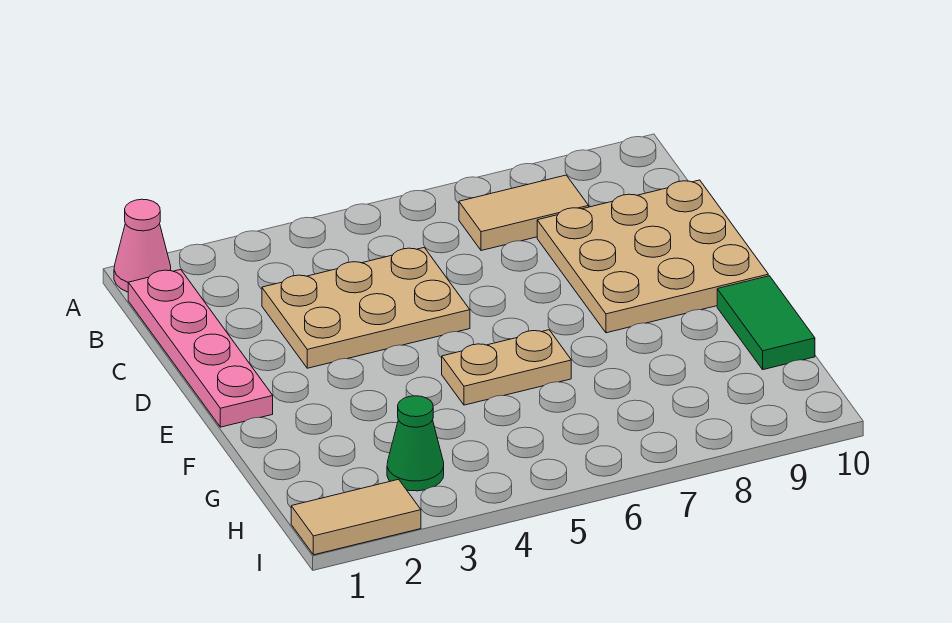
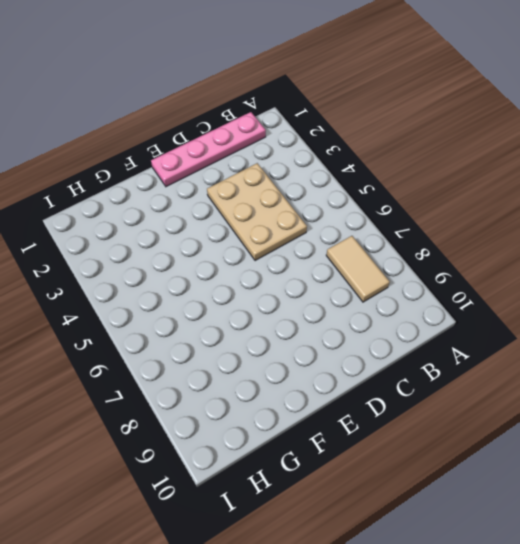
none -> pink 1x1 cone [114,199,171,292]
none -> tan 3x3 plate [537,180,768,333]

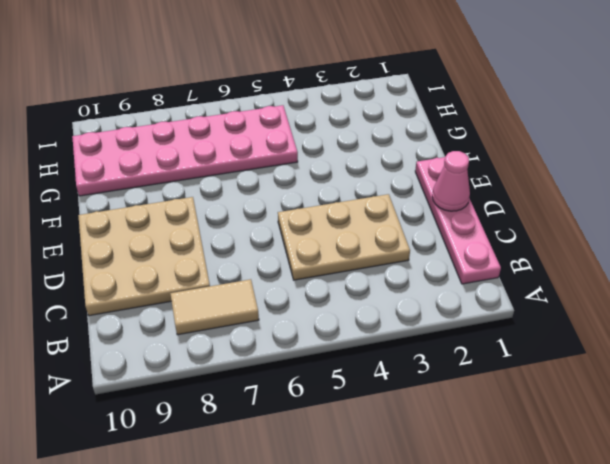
pink 1x1 cone [432,151,470,211] -> pink 1x1 cone moved to [114,199,171,292]
pink 2x6 plate [72,105,298,196] -> green 1x2 tile [717,276,815,370]
none -> tan 1x2 plate [442,330,571,405]
none -> green 1x1 cone [387,396,444,491]

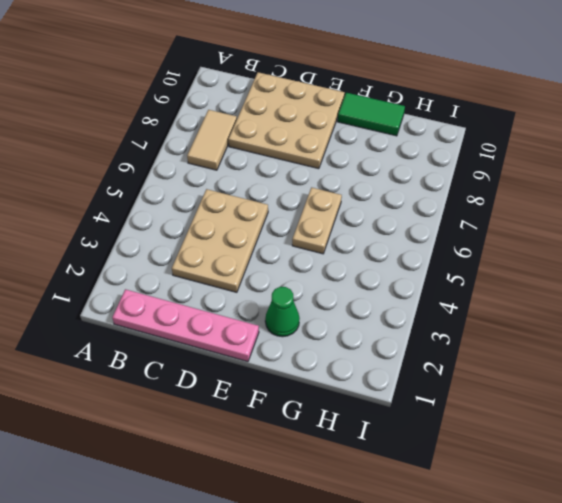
green 1x1 cone [265,287,300,337] -> green 1x1 cone moved to [387,396,444,491]
none -> pink 1x1 cone [114,199,171,292]
none -> tan 1x2 tile [291,479,421,555]

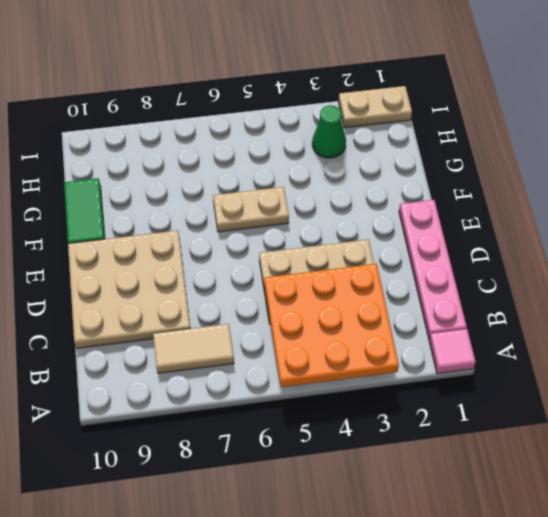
pink 1x1 tile [429,329,476,374] -> pink 1x1 cone [114,199,171,292]
orange 3x3 plate [264,264,399,387] -> none
tan 1x2 plate [338,86,412,128] -> tan 1x2 tile [291,479,421,555]

